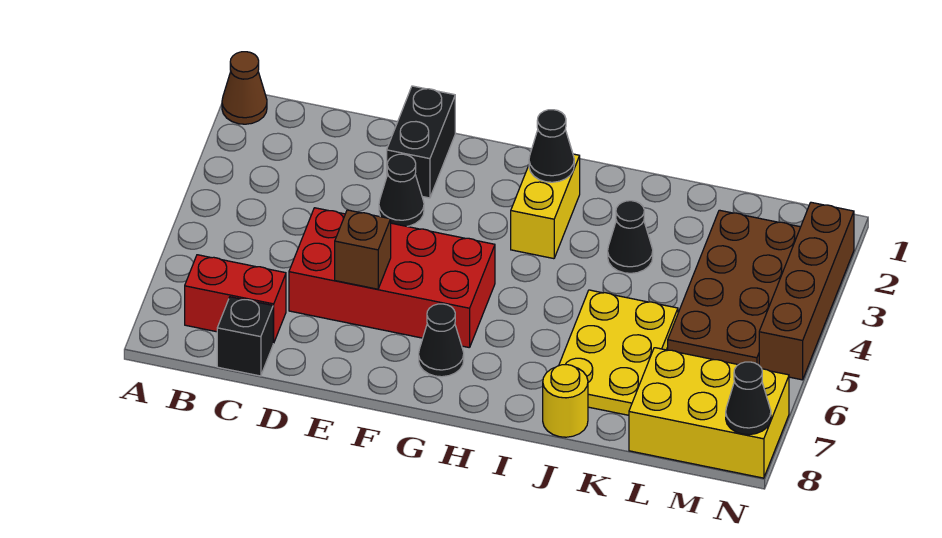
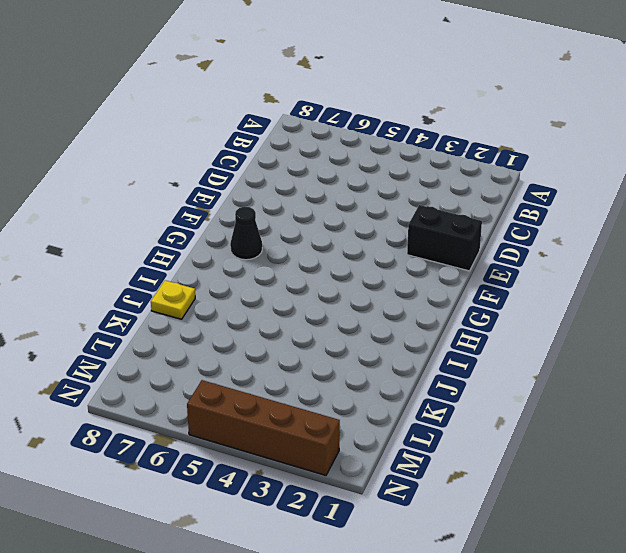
yellow 1x1 plate [151,280,195,319] -> yellow 1x1 round brick [543,365,588,437]
none -> brown 1x1 cone [222,52,267,124]
none -> red 1x2 brick [185,255,286,343]
none -> black 1x1 brick [217,297,273,376]

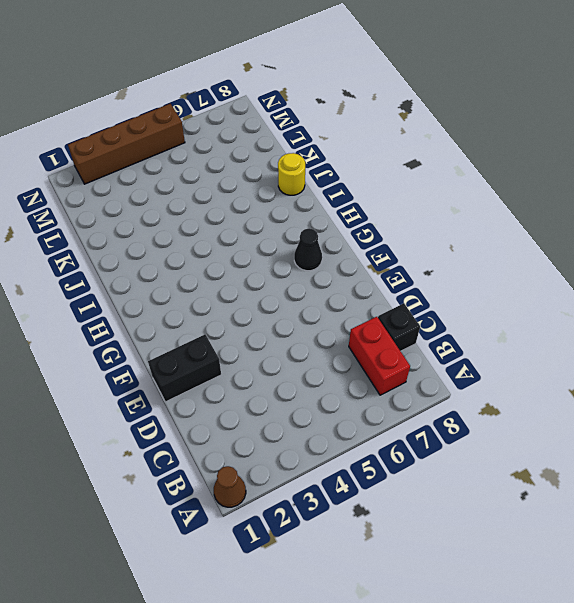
none -> red 2x4 brick [289,208,495,348]
none -> black 1x1 cone [379,154,424,226]
none -> yellow 1x2 brick [511,154,580,259]

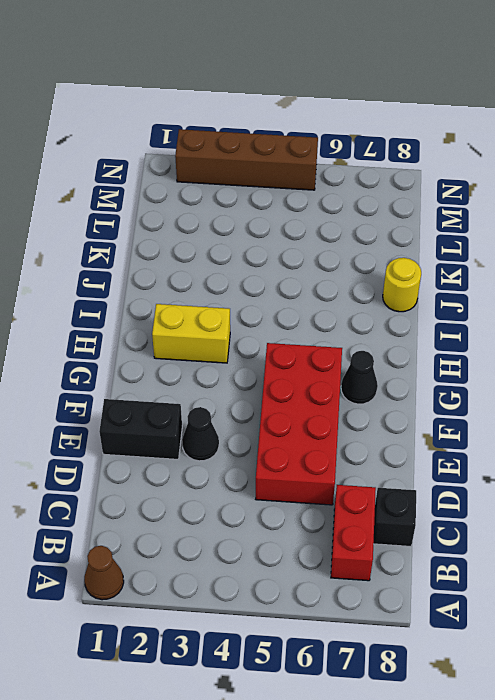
none -> black 1x1 cone [608,201,653,273]
none -> yellow 2x3 plate [559,290,678,415]
none -> brown 2x4 plate [668,210,800,365]

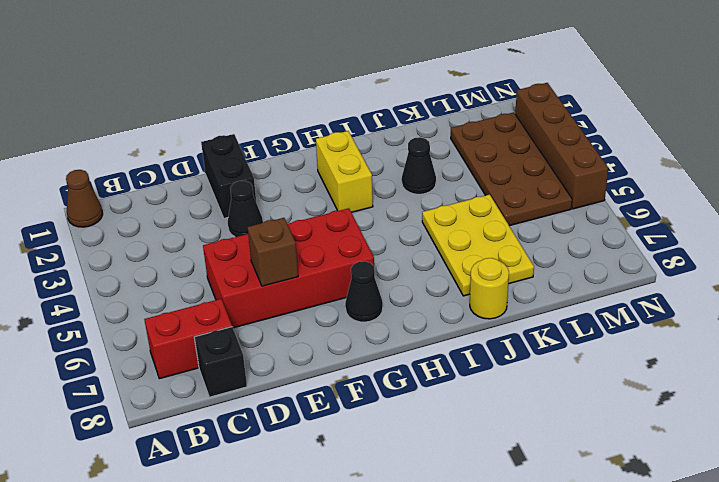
none -> yellow 2x3 brick [629,348,789,478]
none -> black 1x1 cone [529,110,574,182]
none -> black 1x1 cone [726,362,771,435]

